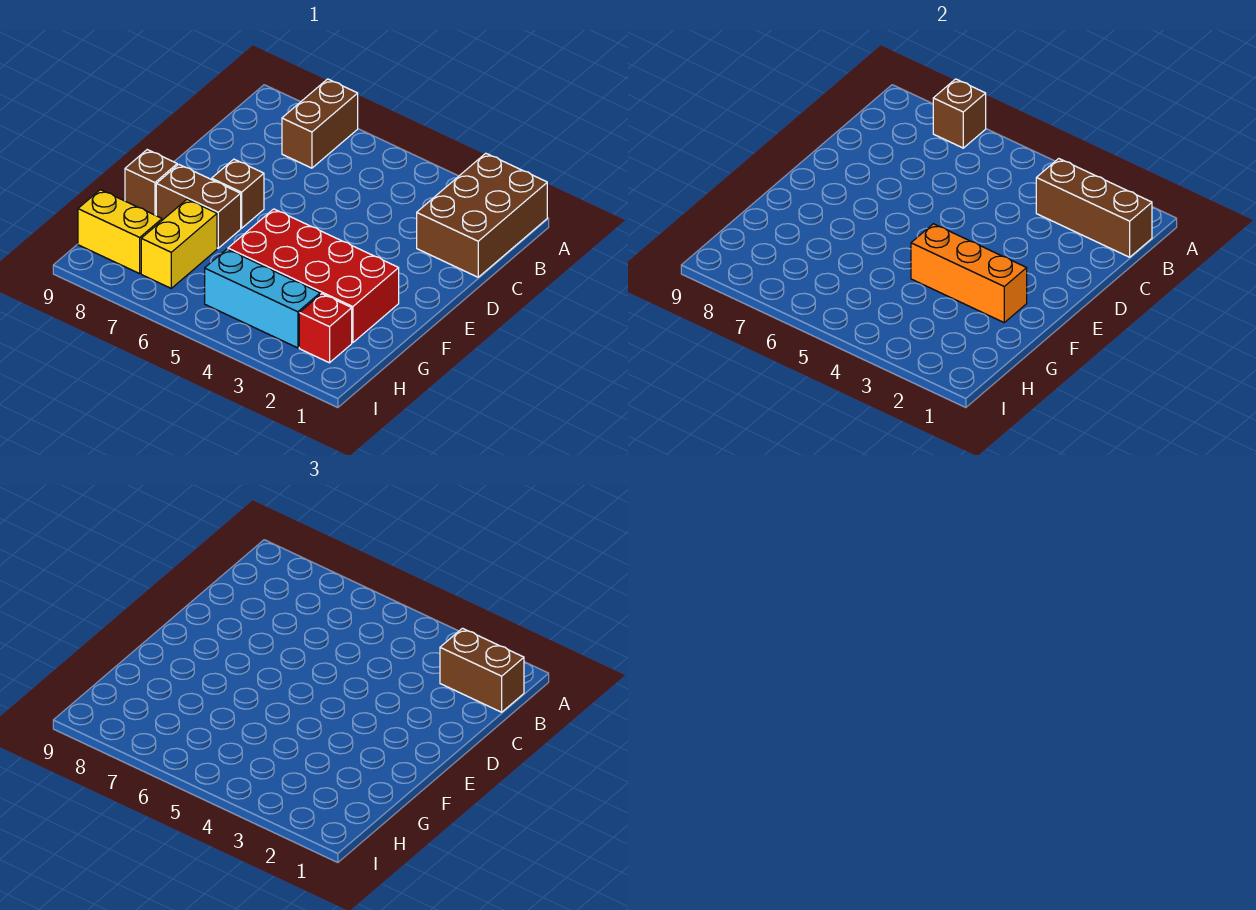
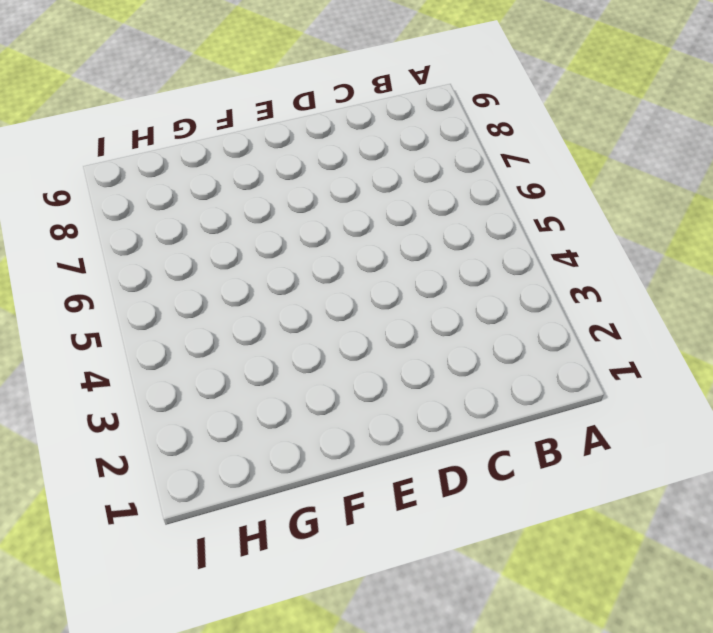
none -> brown 2x3 brick [417,153,547,277]
none -> brown 1x2 brick [282,79,358,168]
none -> brown 1x1 brick [212,159,264,228]

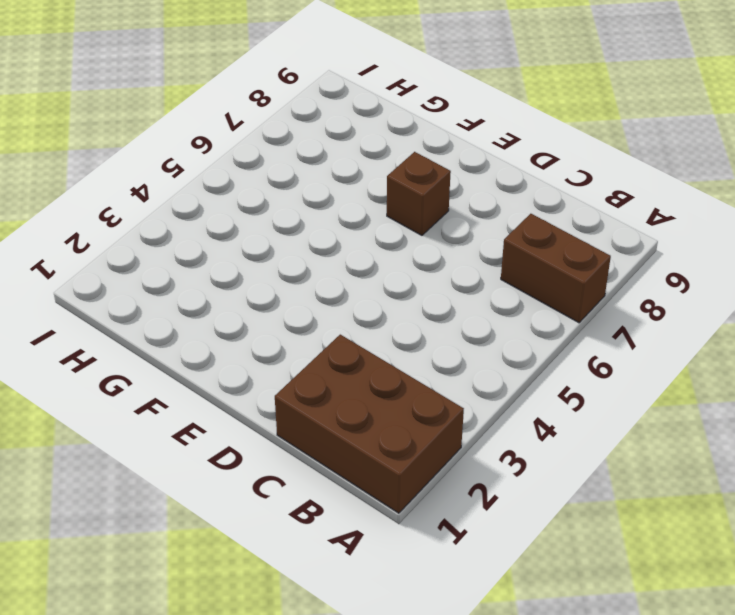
none -> red 2x4 brick [228,209,399,343]
none -> brown 1x2 brick [156,165,241,248]
none -> brown 1x1 brick [125,150,177,215]

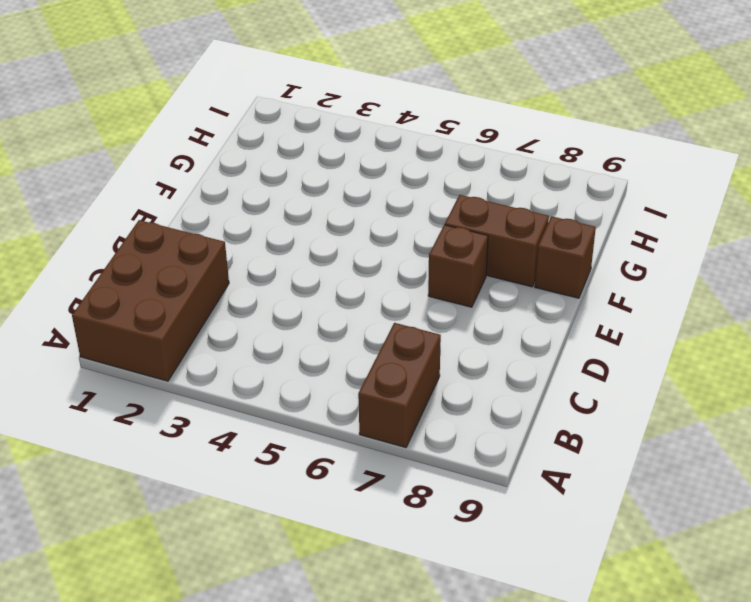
none -> red 2x4 brick [228,209,399,343]
none -> yellow 1x2 brick [141,199,217,288]
none -> red 1x1 brick [299,294,352,363]

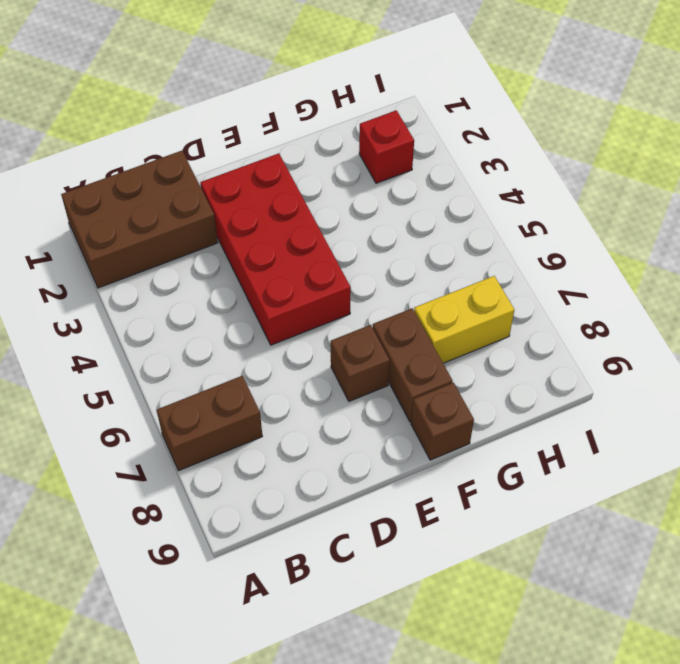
red 2x4 brick [200,153,351,345] -> red 2x4 brick moved to [228,209,399,343]
none -> cyan 1x3 brick [205,249,320,348]
none -> yellow 1x2 brick [78,190,162,274]
none -> brown 1x1 brick [933,79,986,148]

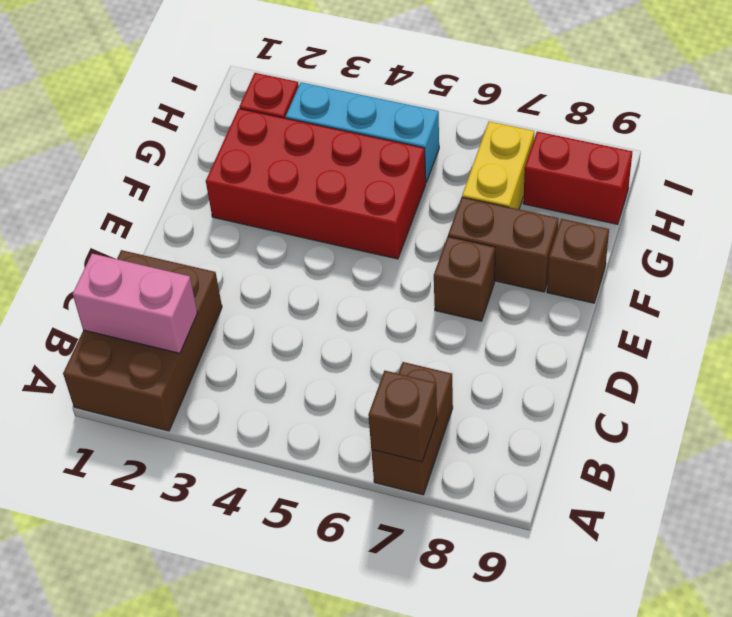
pink 1x2 brick [73,254,197,353] -> brown 1x3 brick [1036,159,1152,257]
red 1x2 brick [523,132,632,224] -> yellow 1x2 brick [78,190,162,274]
none -> orange 1x3 brick [911,224,1027,322]
none -> brown 1x2 brick [440,628,524,712]

